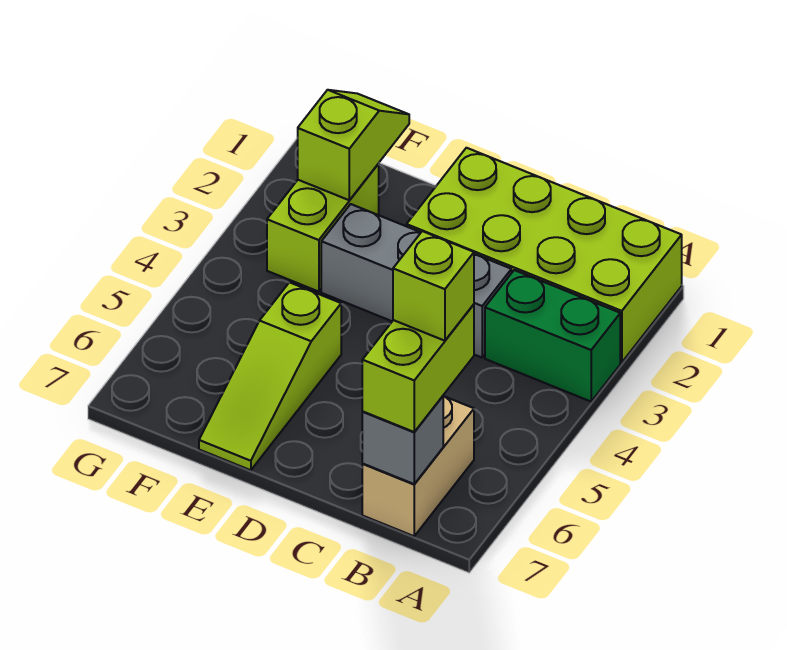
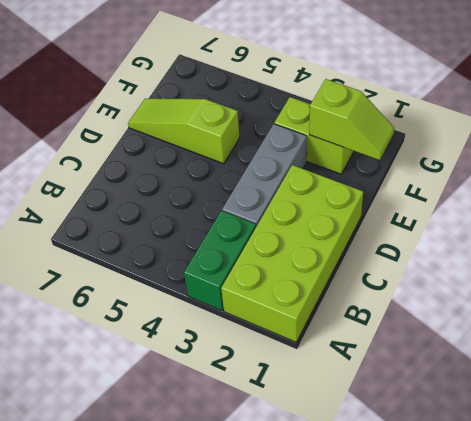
none -> tan 1x2 brick [362,396,474,536]
none -> grey 1x1 brick [362,396,443,484]

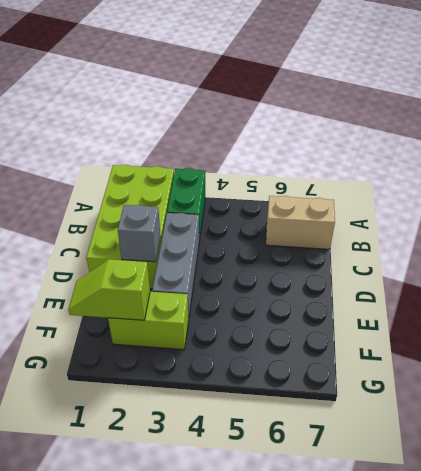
grey 1x1 brick [118,205,161,262] -> grey 1x1 brick moved to [362,396,443,484]
none -> lime 1x3 slope [199,282,341,470]
none -> lime 1x2 brick [362,304,474,432]

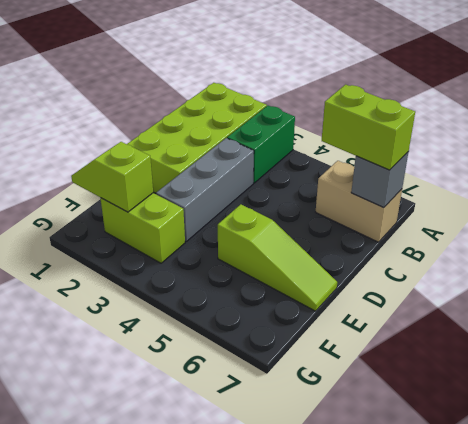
none -> lime 1x1 brick [393,231,474,341]

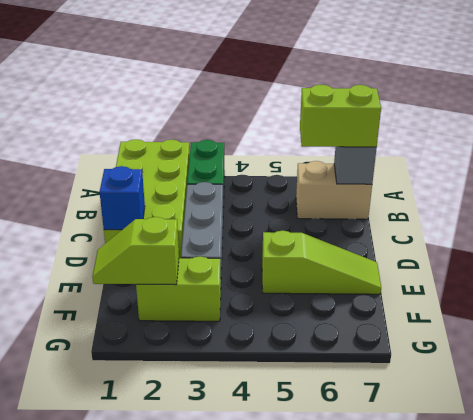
blue 1x1 brick [100,166,145,230] -> none
none -> lime 1x1 brick [393,231,474,341]

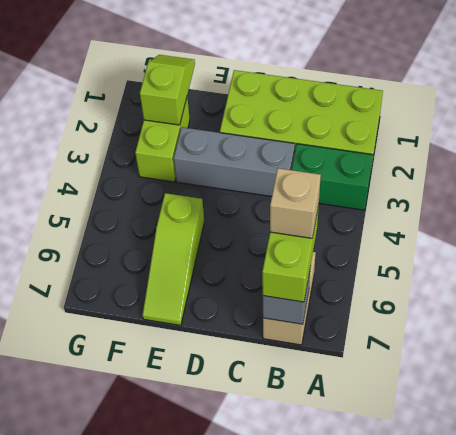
tan 1x1 brick [270,168,321,238] -> lime 1x1 brick [393,231,474,341]

